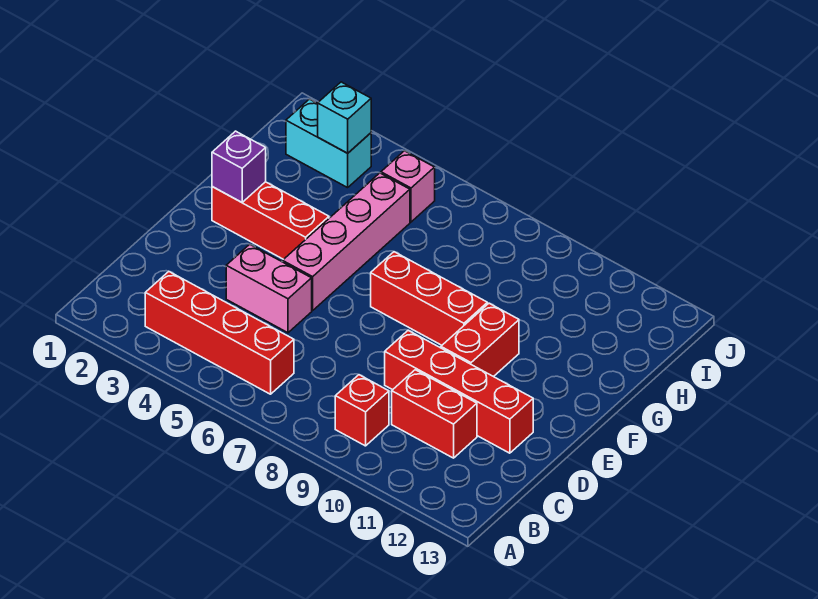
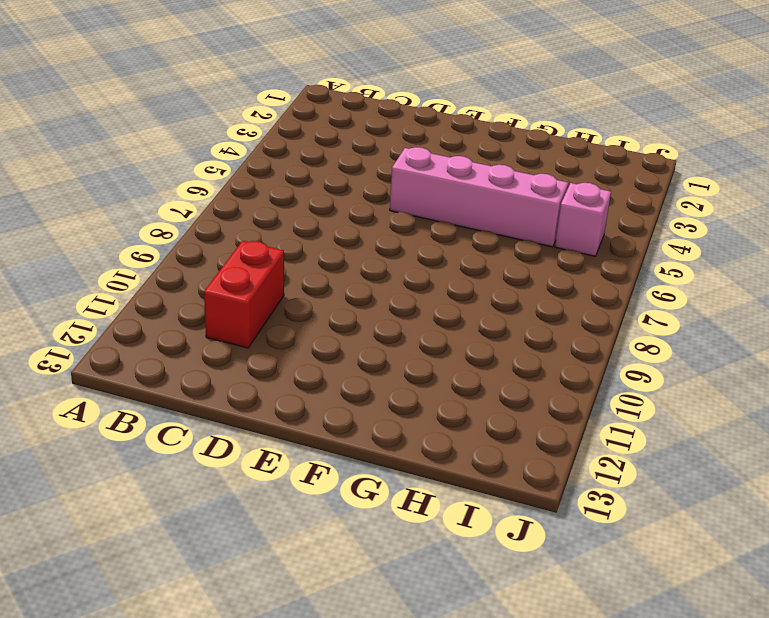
none -> red 1x4 brick [145,272,294,394]
none -> red 1x1 brick [335,375,389,446]
none -> pink 1x2 brick [226,244,312,333]

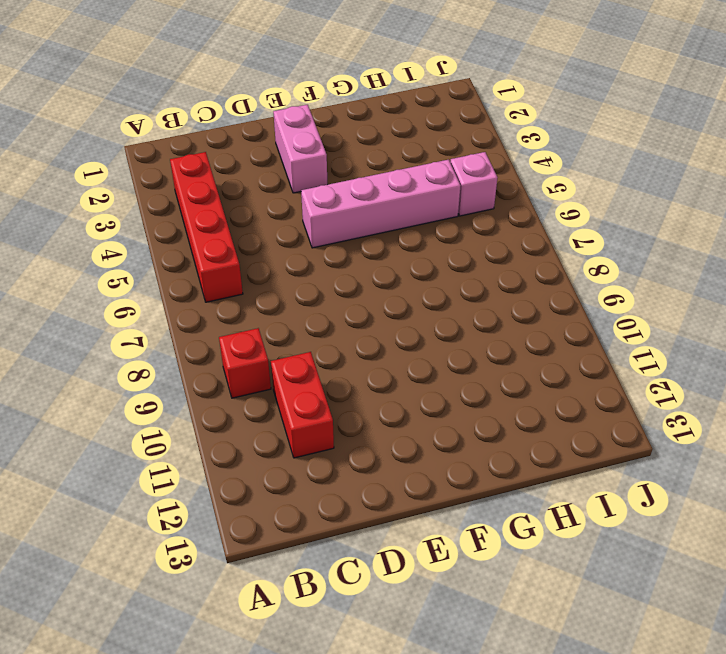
pink 1x2 brick [273,105,328,193] -> pink 1x2 brick moved to [226,244,312,333]
none -> red 1x4 brick [385,330,533,453]
none -> red 1x2 brick [441,303,519,377]
none -> red 1x3 brick [212,182,329,259]

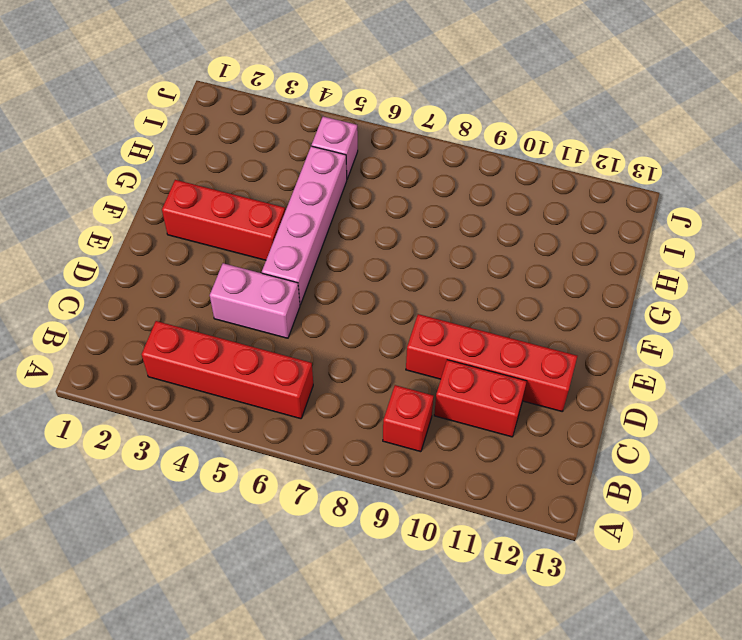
none -> red 1x2 brick [441,303,519,377]
none -> red 1x3 brick [371,252,487,345]
none -> cyan 1x2 brick [286,99,371,188]

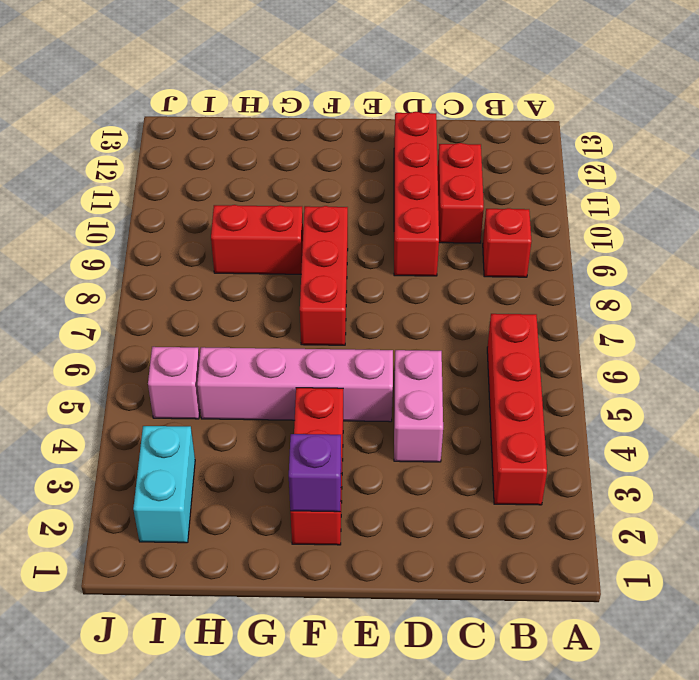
red 1x2 brick [211,205,303,274] -> red 1x2 brick moved to [441,303,519,377]
none -> cyan 1x1 brick [318,82,371,153]

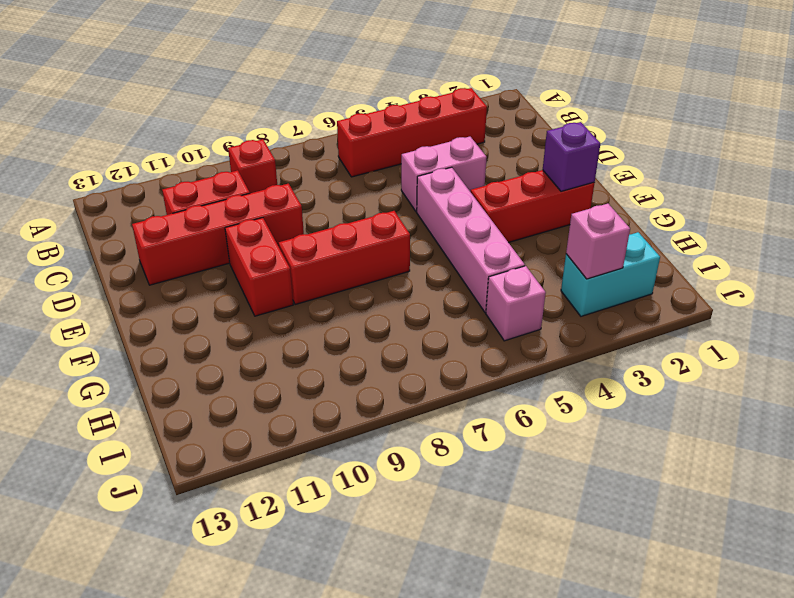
pink 1x1 brick [566,204,630,279] -> cyan 1x1 brick [318,82,371,153]

